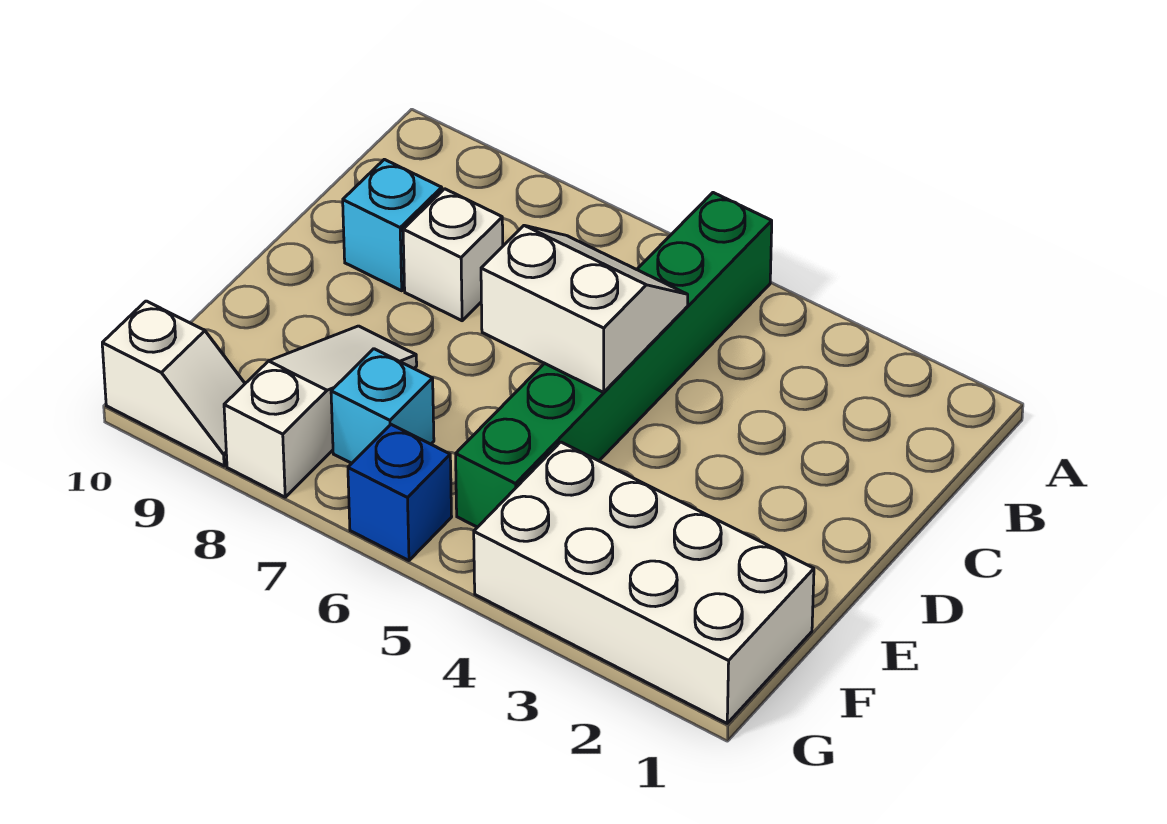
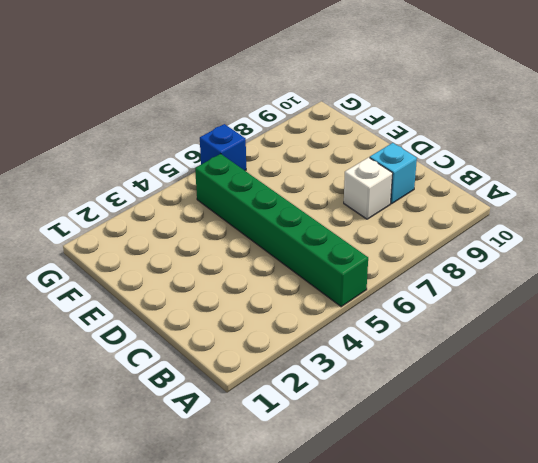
none -> white 1x3 slope [224,326,417,497]
none -> white 2x4 brick [474,442,814,723]

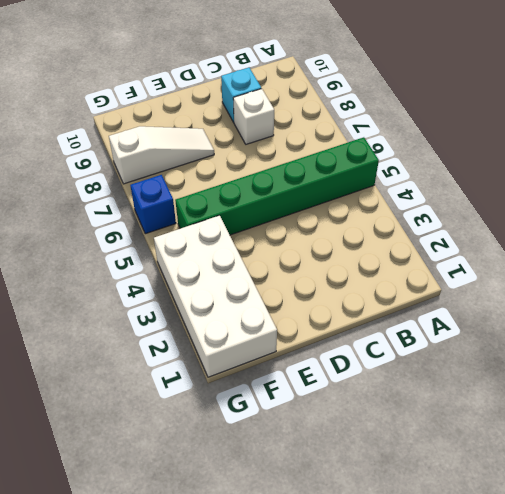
none -> cyan 1x1 brick [331,349,434,463]
none -> white 1x2 slope [102,301,245,466]

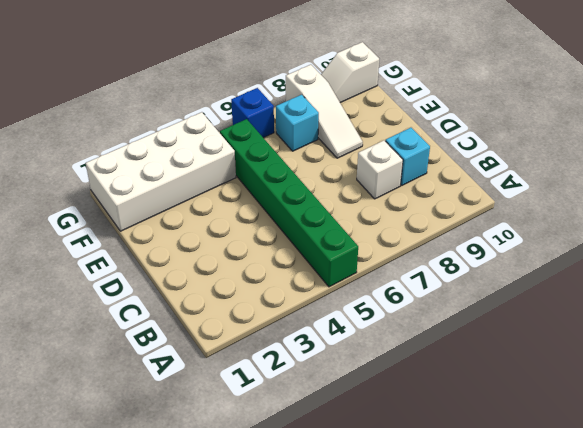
none -> white 2x2 slope [481,226,688,392]

